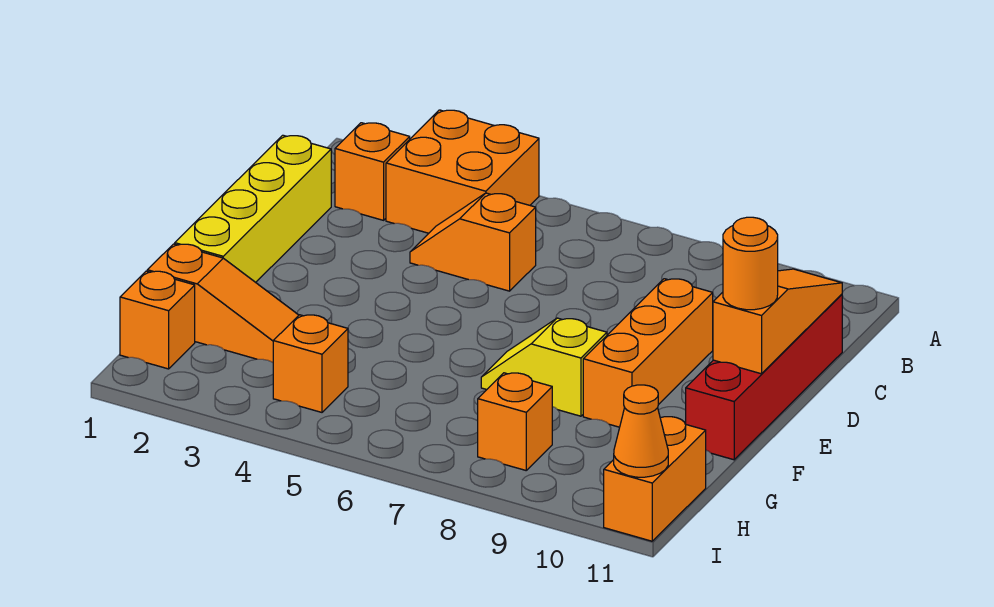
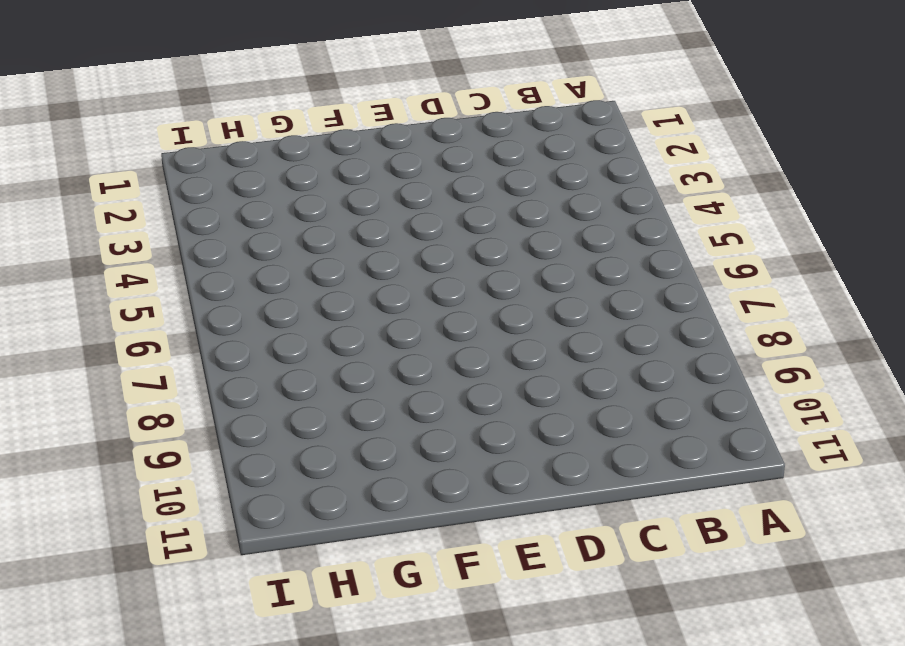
none -> orange 2x2 brick [386,110,539,233]
none -> orange 1x1 brick [335,123,410,220]
none -> yellow 1x4 brick [175,135,331,282]

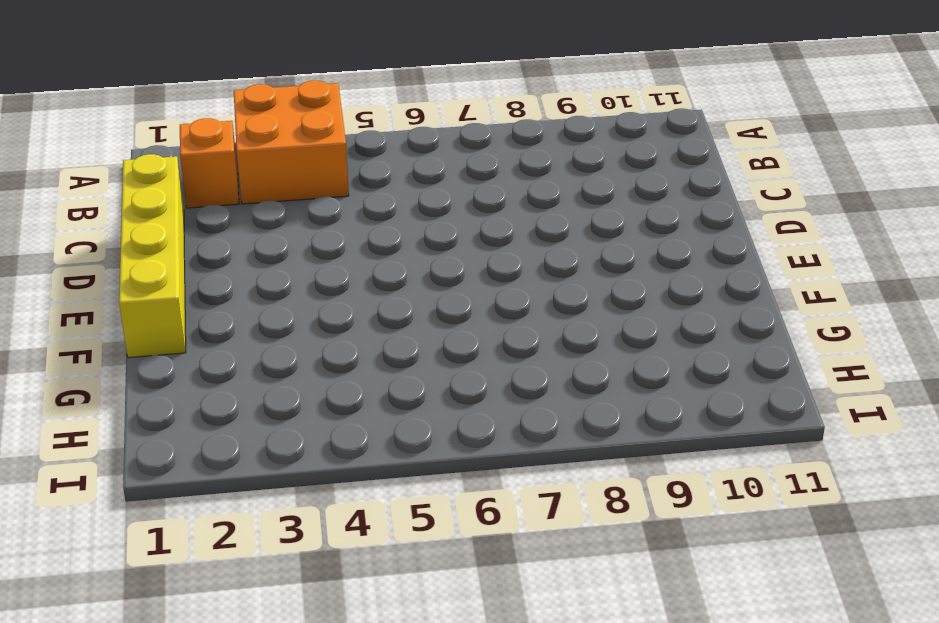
none -> orange 1x2 slope [410,193,536,291]
none -> red 1x4 brick [686,294,842,460]
none -> orange 1x3 brick [583,279,713,427]

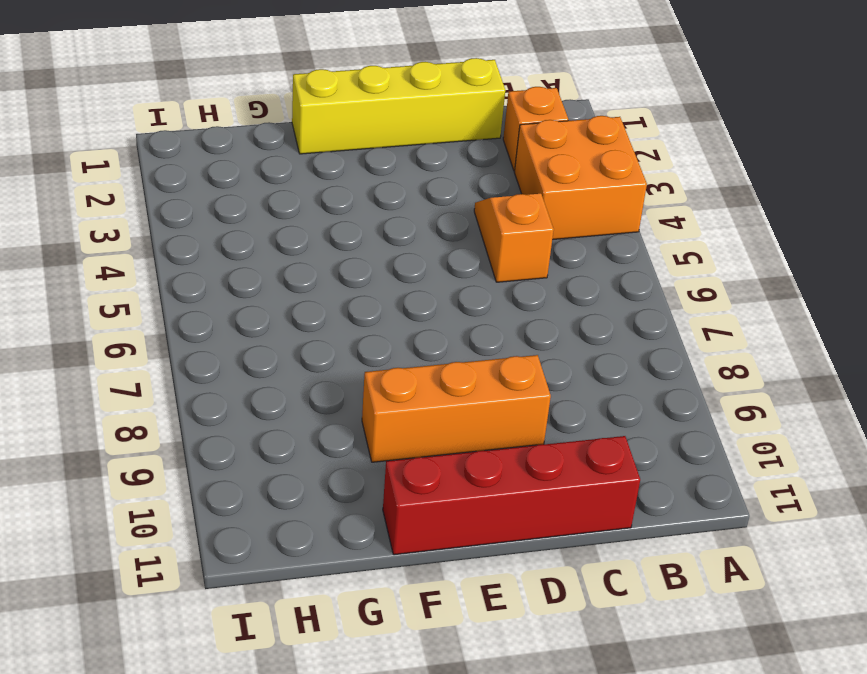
none -> yellow 1x2 slope [481,318,607,416]
none -> orange 1x3 slope [147,244,299,362]
none -> orange 1x1 brick [120,271,195,369]

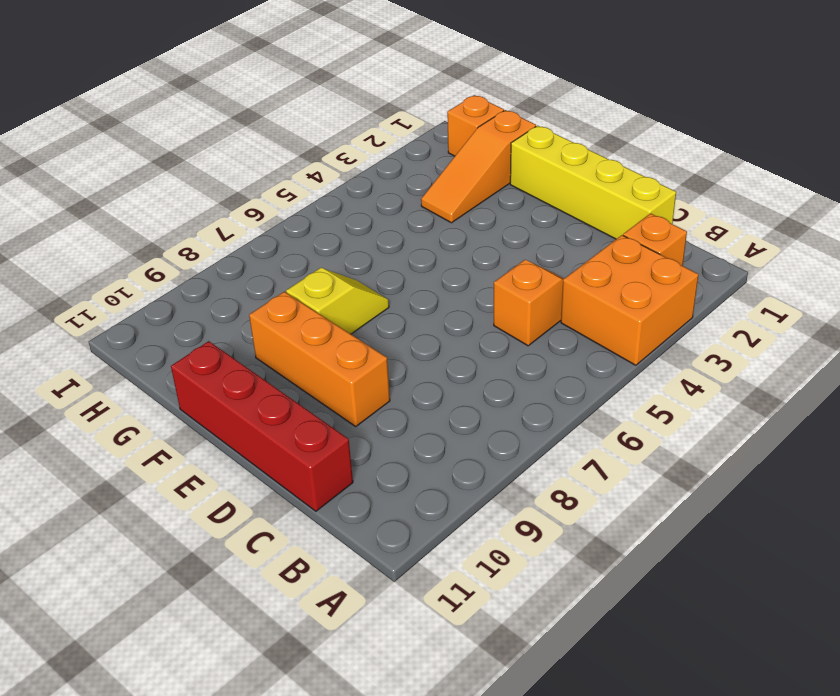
none -> orange 1x1 brick [273,315,348,412]
none -> orange 1x1 brick [478,373,552,470]
none -> orange 1x2 brick [604,417,706,541]

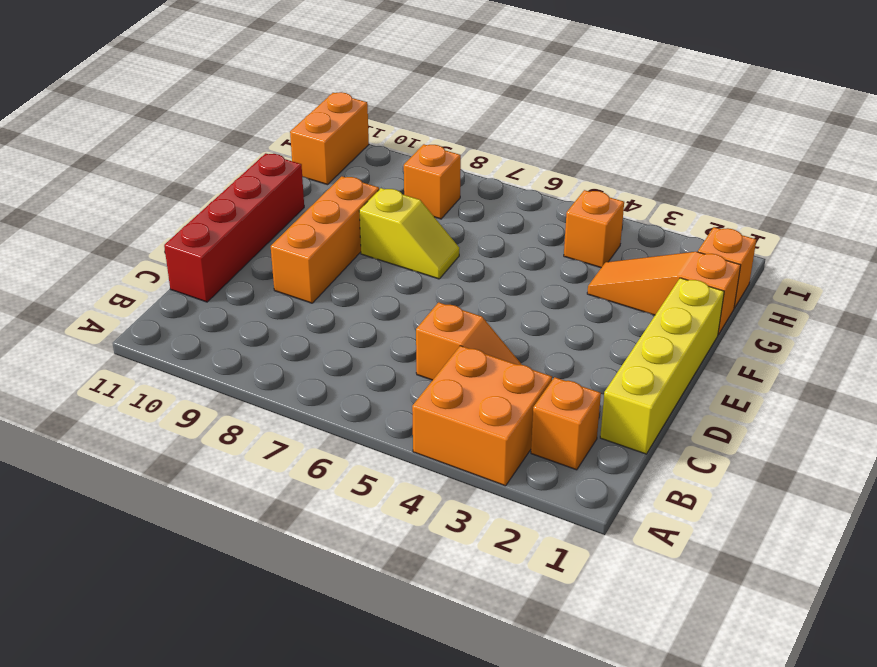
none -> orange 1x3 slope [713,269,842,374]
none -> orange 1x1 cone [614,385,668,477]
none -> orange 1x1 round brick [723,217,778,310]

